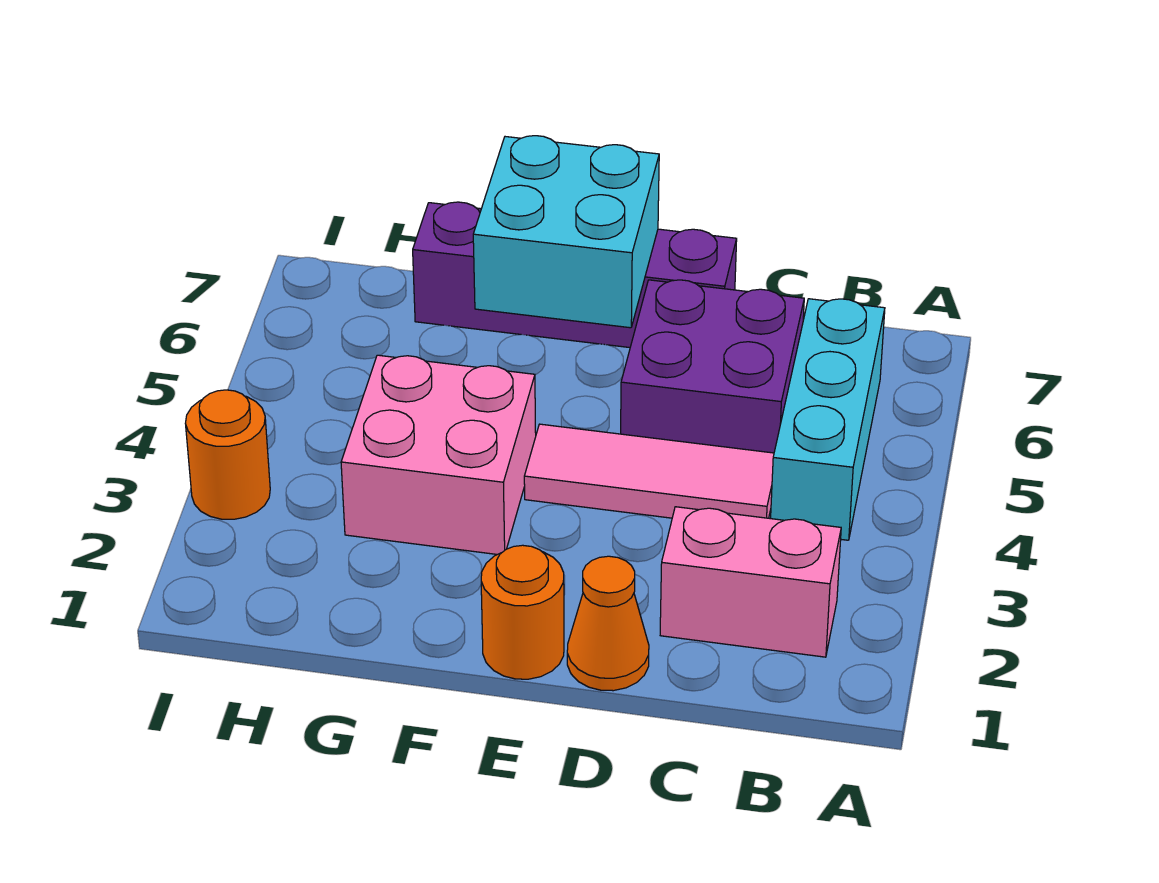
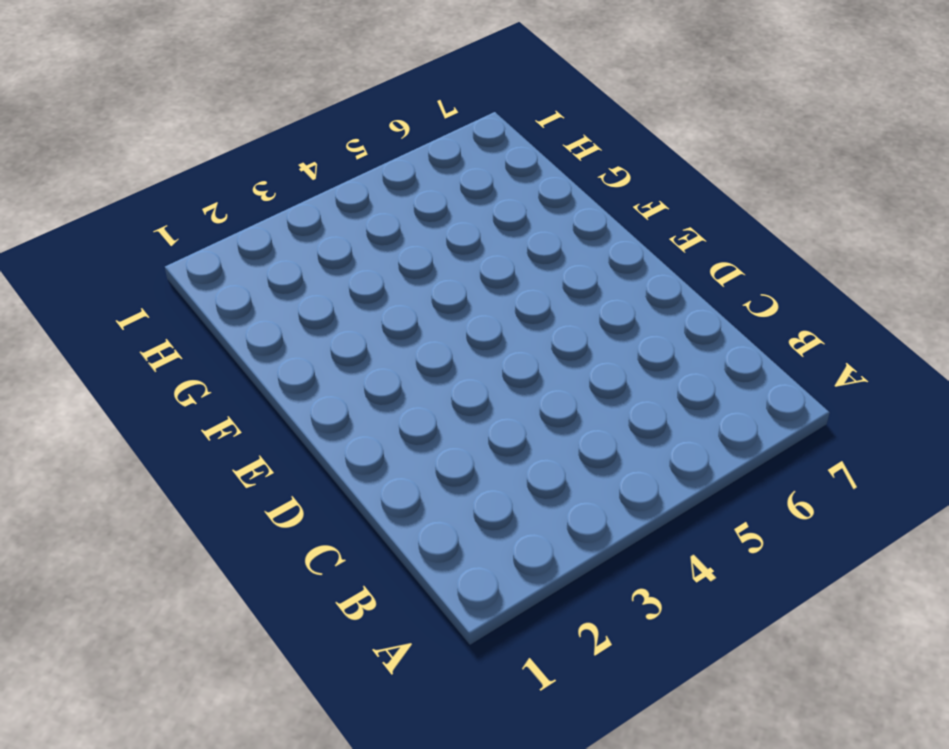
none -> pink 1x2 brick [660,507,841,657]
none -> cyan 1x3 brick [771,299,885,540]

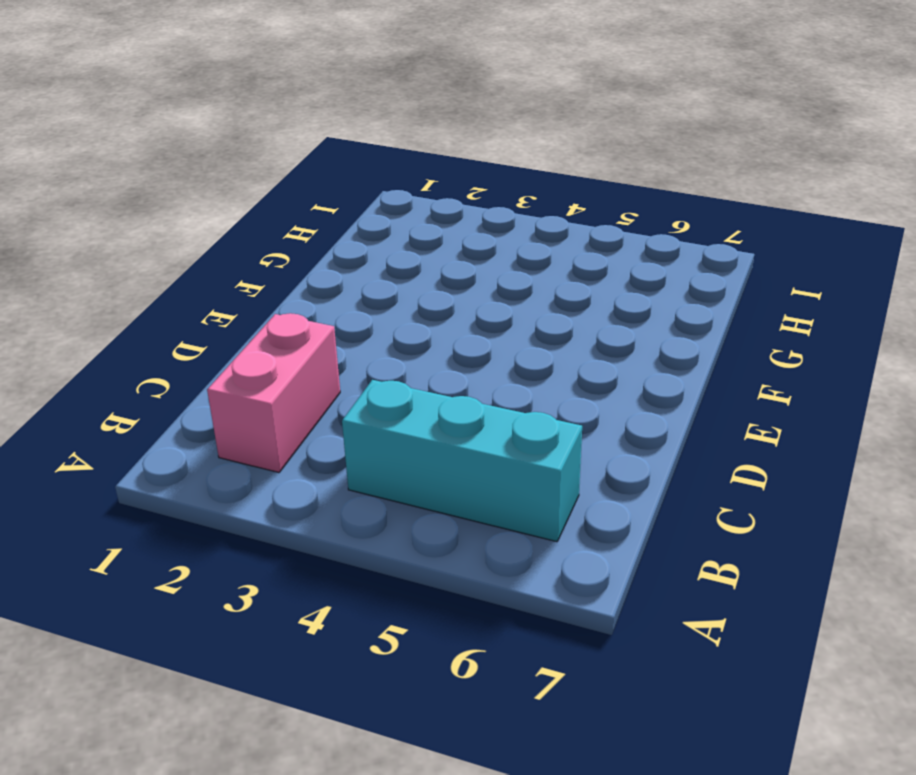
none -> pink 1x3 tile [524,424,774,518]
none -> purple 2x2 brick [621,280,804,453]

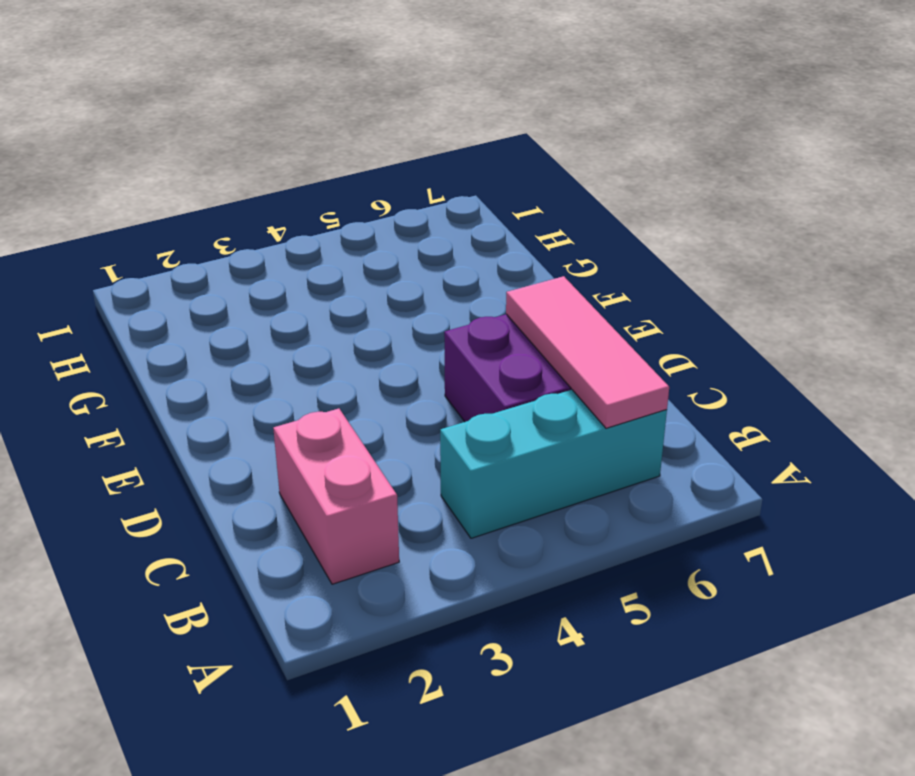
pink 1x3 tile [506,276,669,428] -> pink 1x3 tile moved to [524,424,774,518]
none -> orange 1x1 cone [567,556,649,691]
none -> purple 1x4 brick [413,202,737,348]

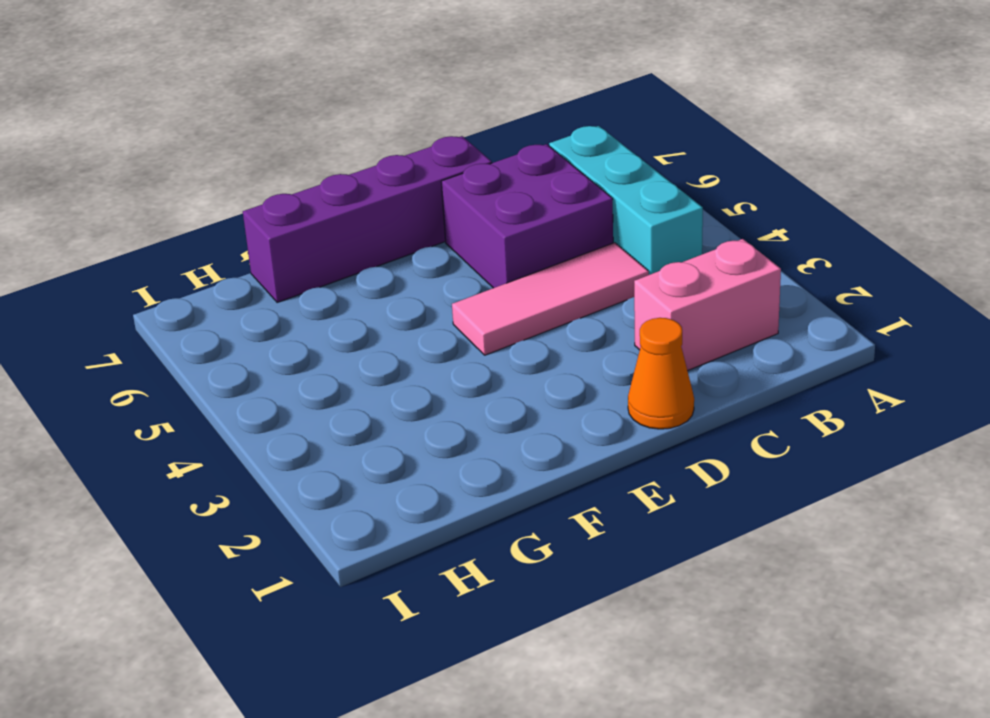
none -> orange 1x1 round brick [481,545,564,679]
none -> pink 2x2 brick [341,355,536,555]

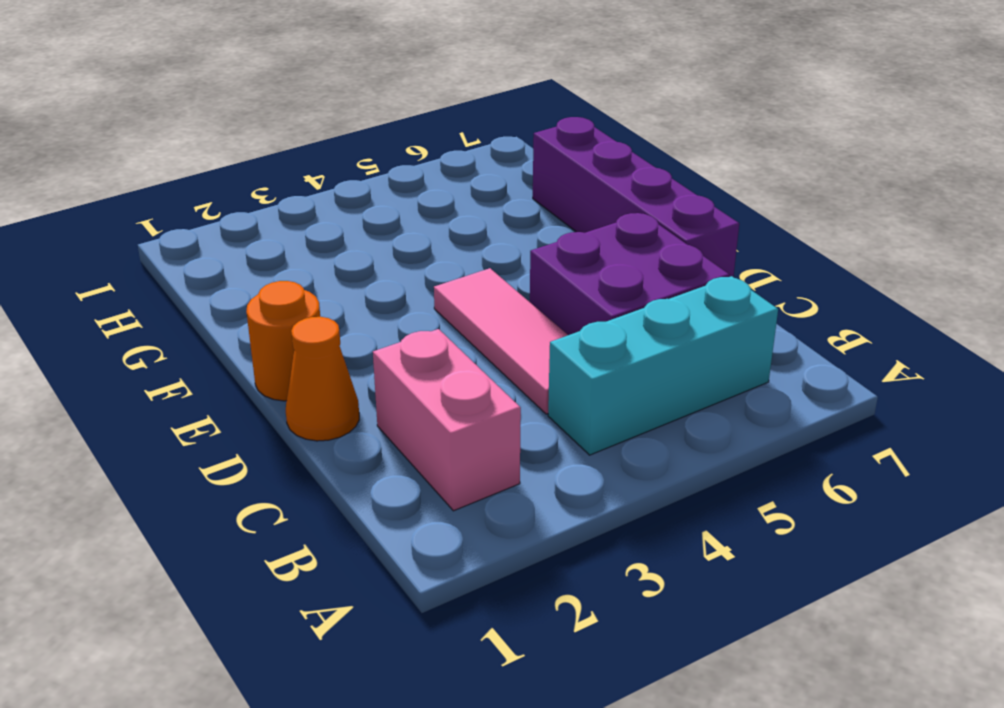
none -> pink 2x2 brick [341,355,536,555]
none -> orange 1x1 round brick [185,390,270,519]

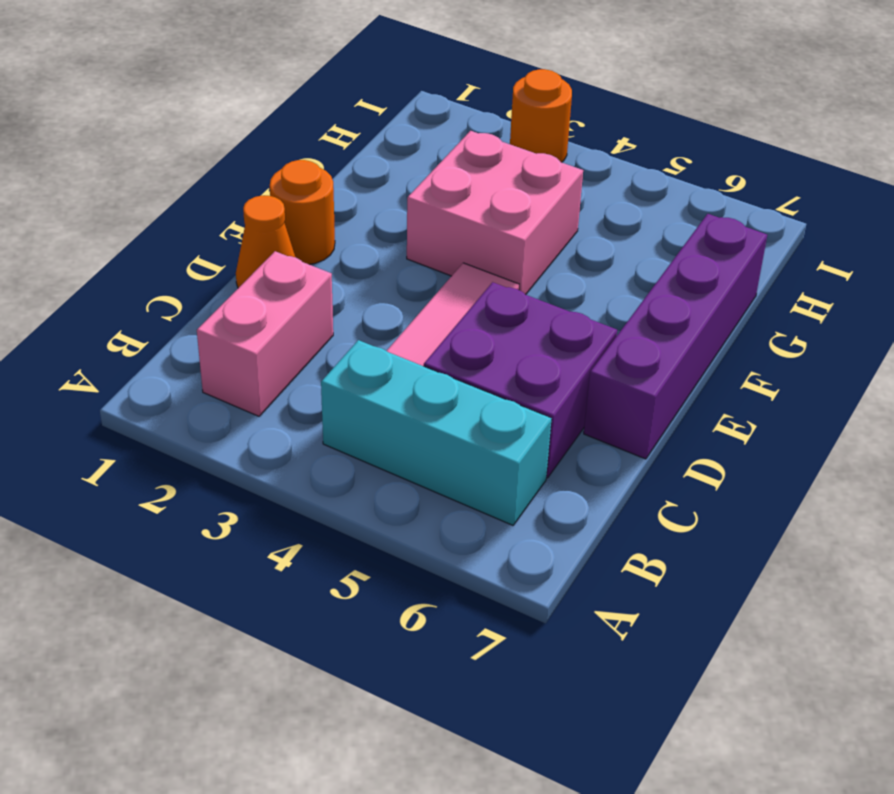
none -> cyan 2x2 brick [473,136,659,328]

